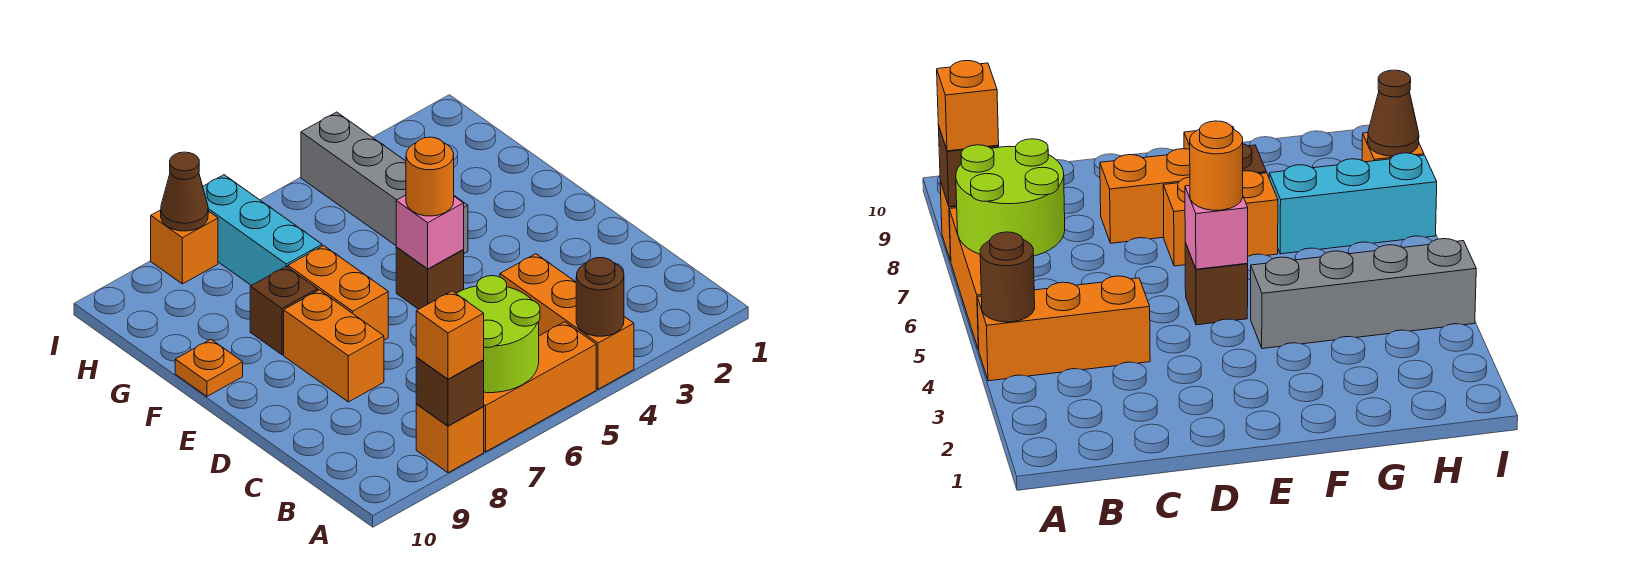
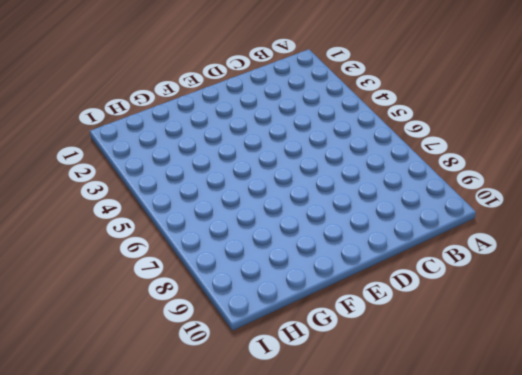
none -> orange 1x3 brick [500,254,634,389]
none -> orange 1x3 brick [483,322,596,452]
none -> orange 1x1 brick [416,404,484,473]

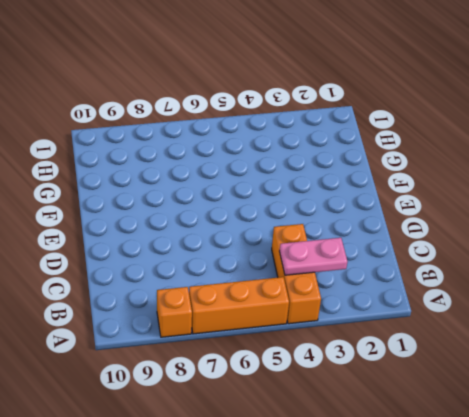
pink 1x2 plate [279,238,347,275] -> none
none -> orange 1x2 brick [284,290,384,402]
none -> brown 1x1 brick [396,247,464,309]
none -> orange 1x2 brick [288,246,388,340]

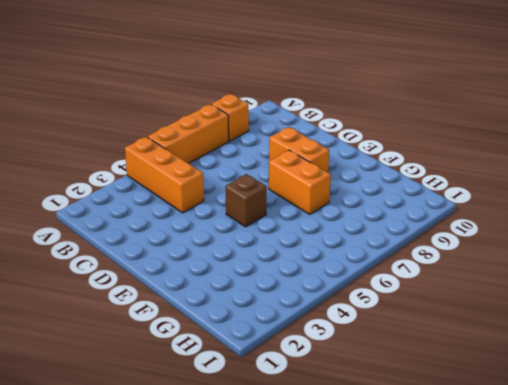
none -> grey 1x4 brick [301,112,468,253]
none -> brown 1x1 brick [250,267,318,355]
none -> orange 1x1 plate [175,340,243,396]

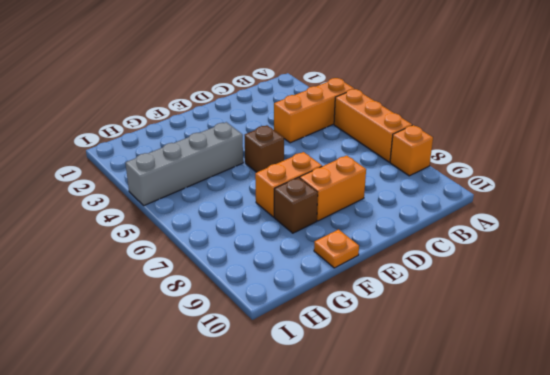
none -> cyan 1x3 brick [203,175,322,286]
none -> orange 1x1 brick [151,210,218,284]
none -> brown 1x1 round brick [576,258,624,336]

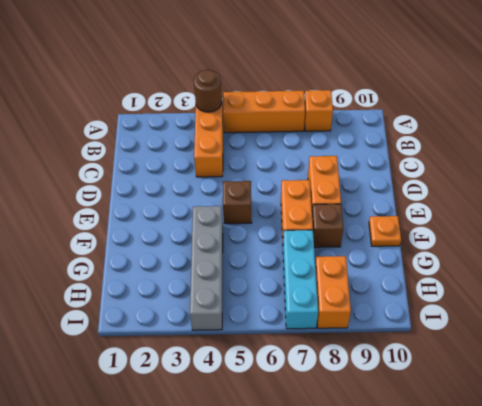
orange 1x2 brick [315,256,351,328] -> orange 1x1 brick [151,210,218,284]
none -> lime 2x2 round brick [456,276,540,393]
none -> brown 1x1 brick [416,358,484,426]
none -> pink 1x1 brick [396,195,464,269]

